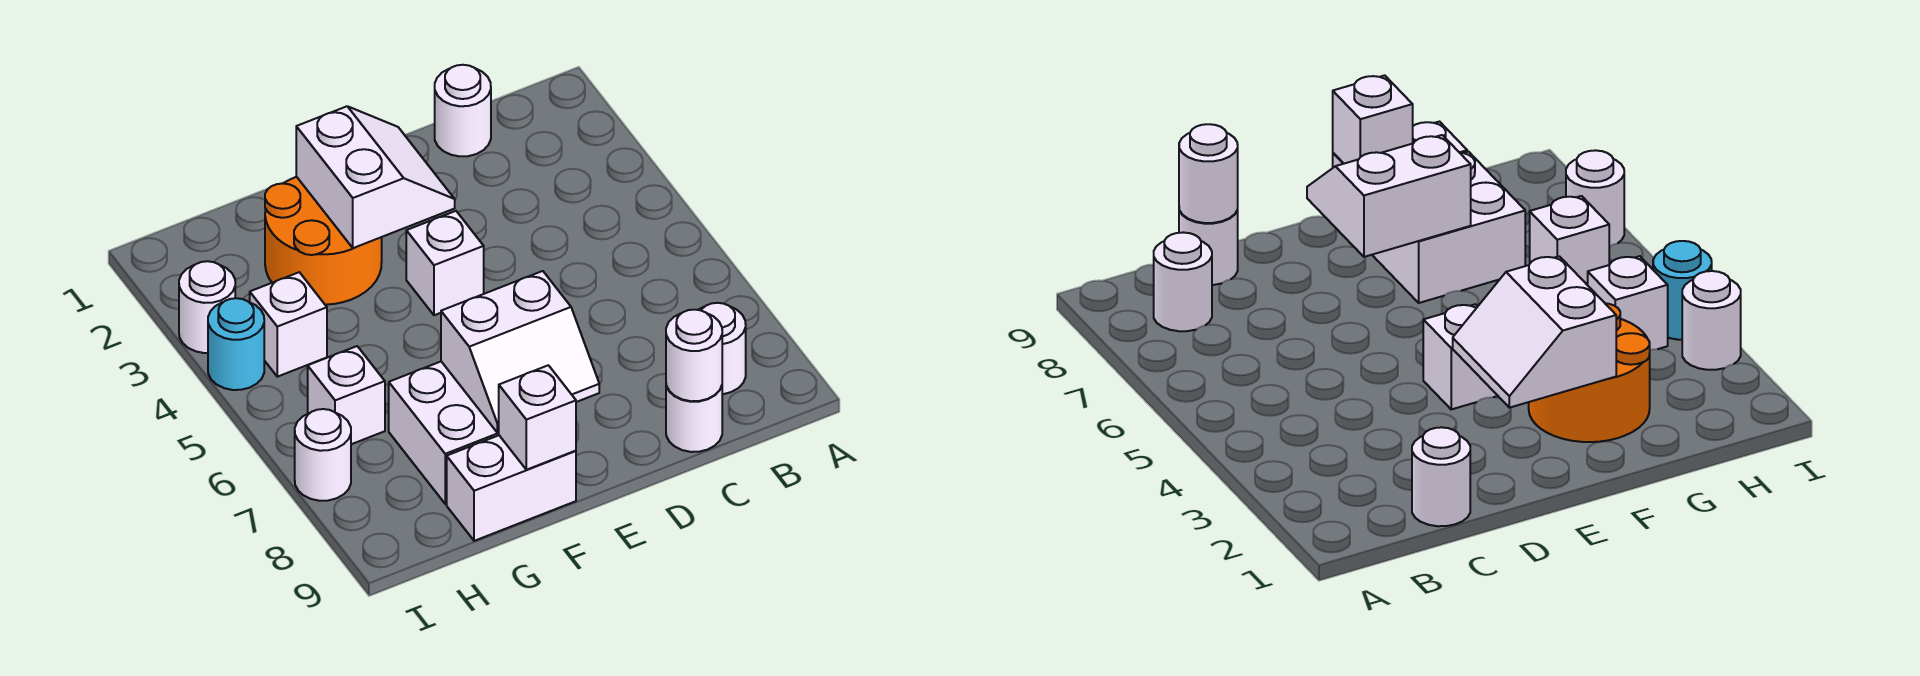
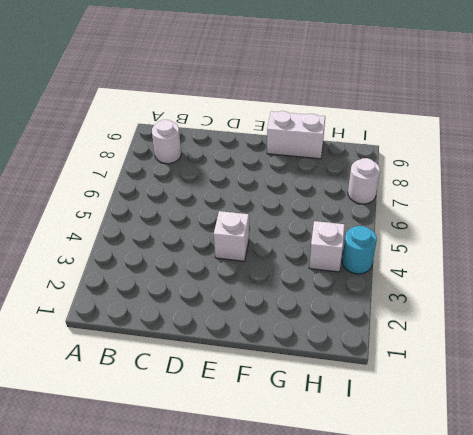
none -> white 1x1 round brick [435,65,491,156]
none -> white 1x1 round brick [666,386,722,452]
none -> orange 2x2 round brick [265,177,382,305]

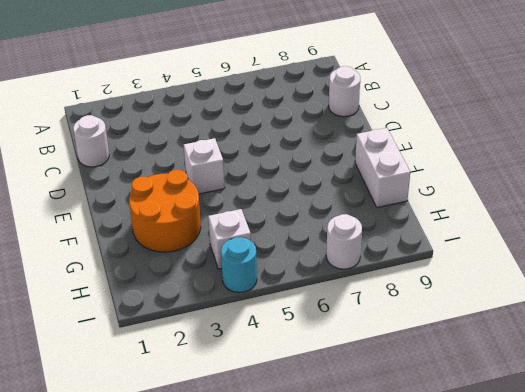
none -> white 1x1 round brick [699,303,746,394]
none -> white 2x2 brick [389,362,499,504]
none -> white 1x1 brick [308,346,385,444]

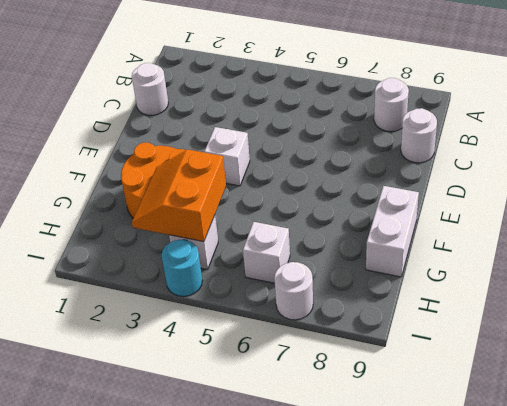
orange 2x2 slope [132,150,226,242] -> none
none -> white 2x2 brick [389,362,499,504]
none -> white 1x1 round brick [179,261,235,353]
none -> white 1x1 round brick [666,310,722,401]

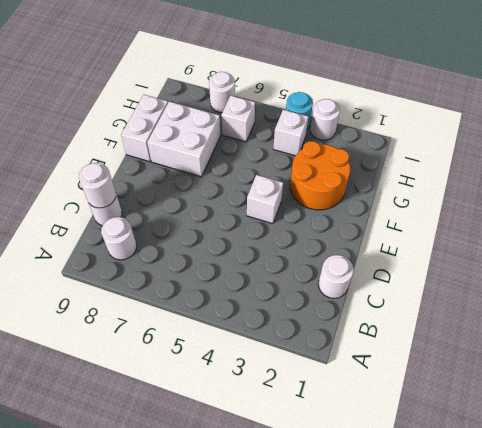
none -> white 2x2 slope [296,106,455,248]
none -> white 2x2 slope [441,271,599,433]
none -> white 1x1 brick [499,365,576,470]

